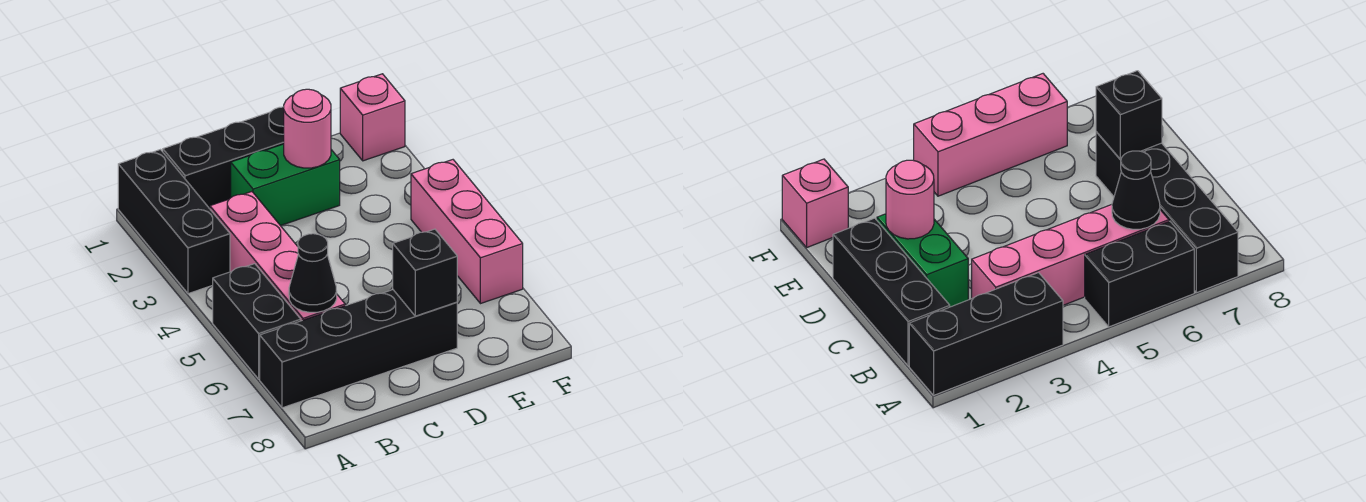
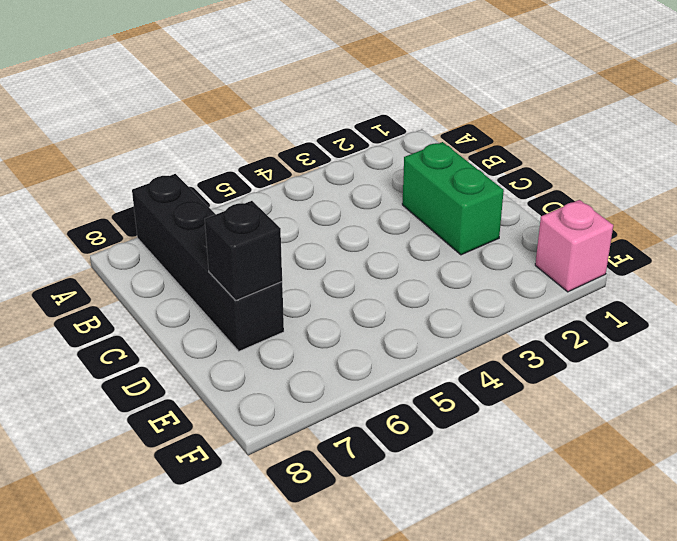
none -> black 1x3 brick [118,150,230,294]
none -> black 1x2 brick [213,264,301,379]

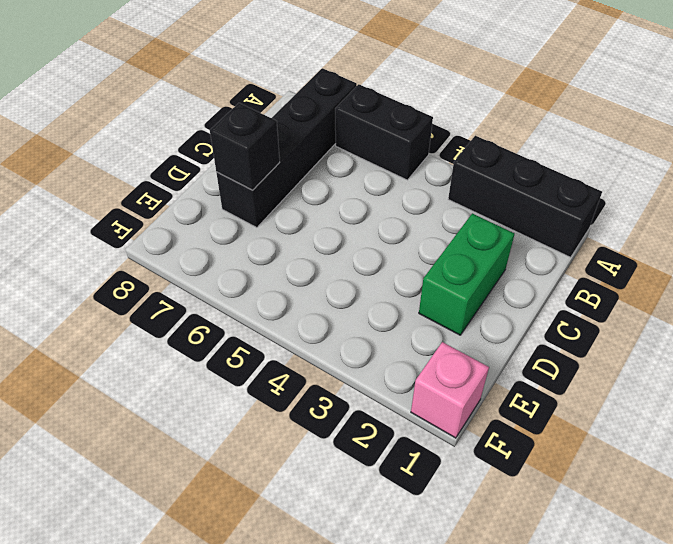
none -> black 1x3 brick [163,107,284,209]
none -> pink 1x4 brick [210,192,345,321]

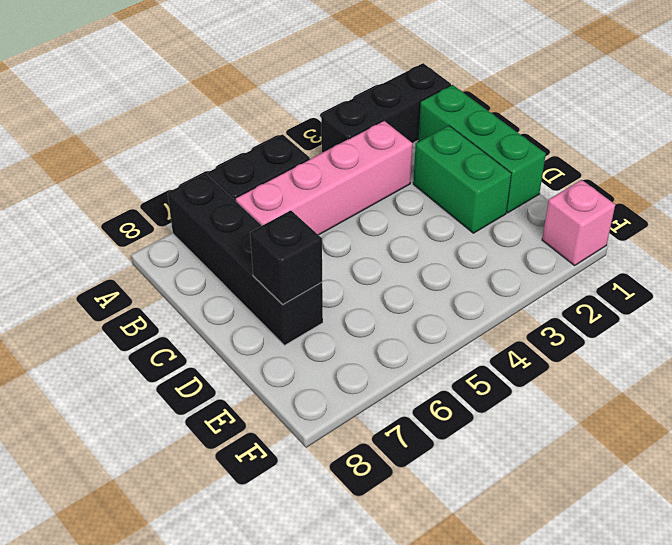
green 1x3 brick [418,85,546,213] -> black 1x3 brick [163,107,284,209]
none -> pink 1x3 brick [411,160,523,304]
none -> black 1x1 cone [289,234,337,312]

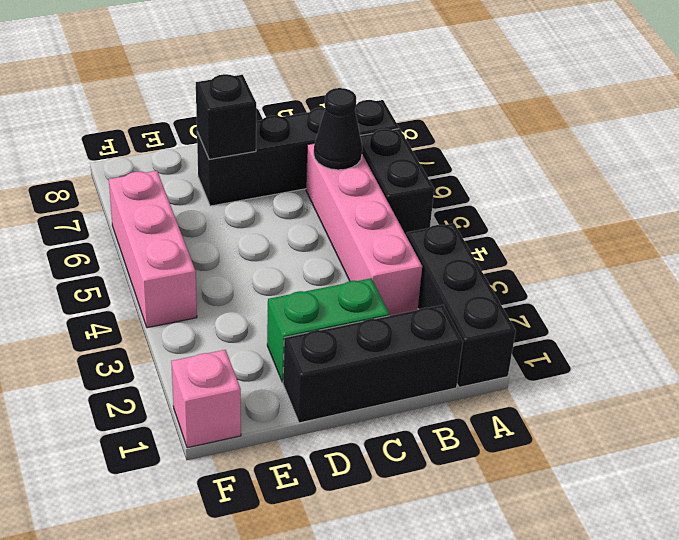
none -> pink 1x1 round brick [284,89,331,168]

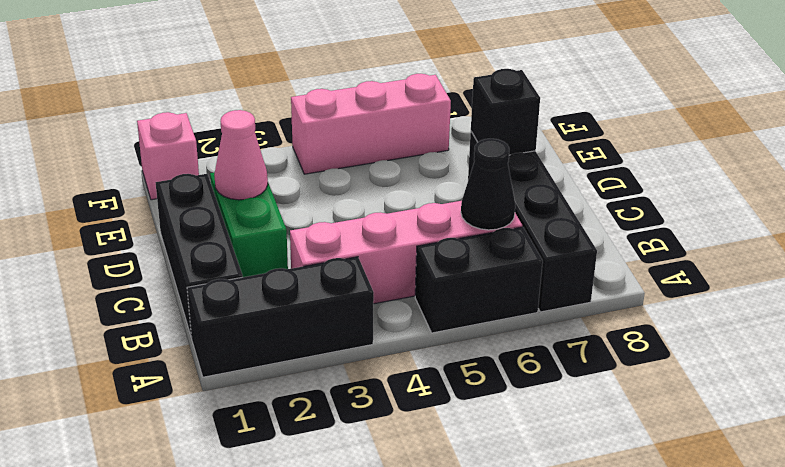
pink 1x1 cone [214,110,268,200] -> pink 1x1 round brick [284,89,331,168]

